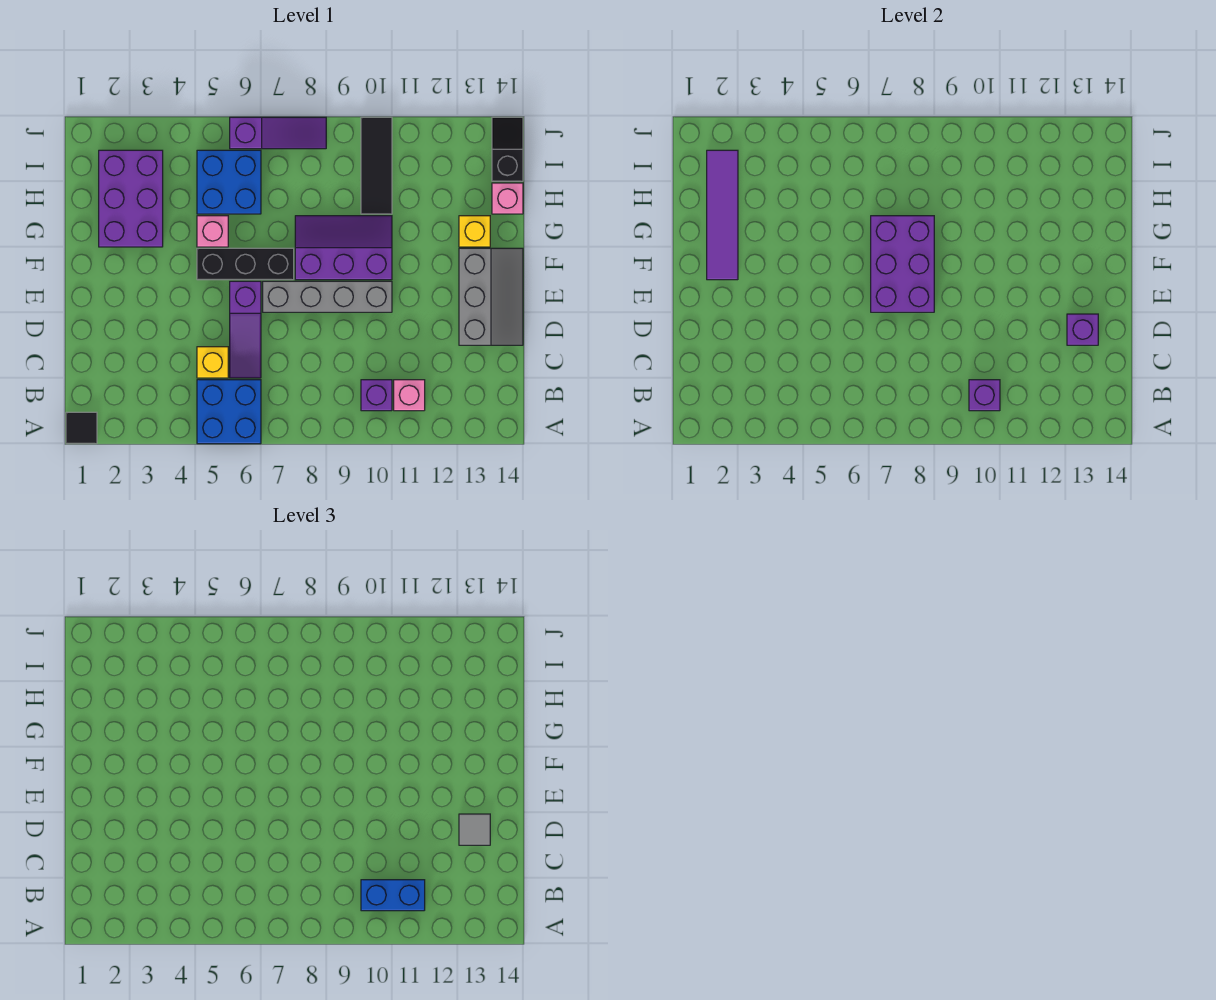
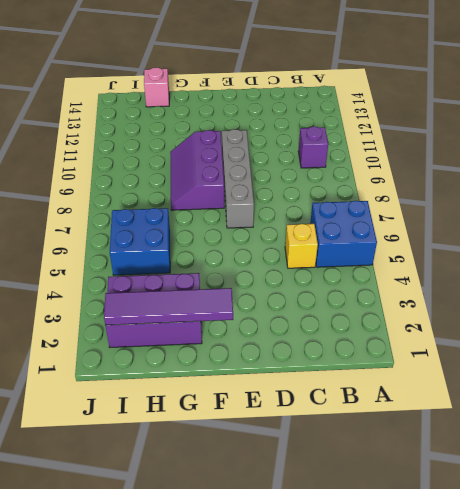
none -> black 1x1 tile [66,412,97,444]
none -> pink 1x1 brick [394,380,425,411]
none -> purple 1x3 slope [230,281,261,378]

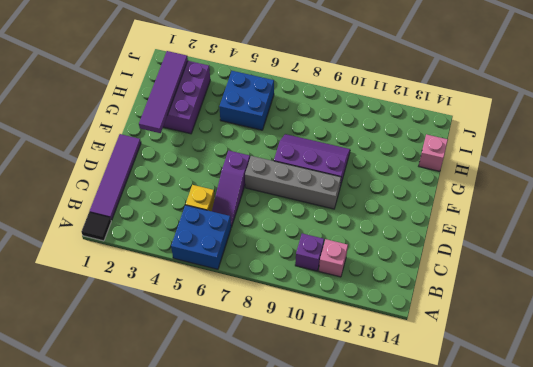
purple 1x4 tile [89,134,141,220] -> none
none -> grey 2x3 slope [459,248,523,345]
none -> black 1x3 brick [197,248,294,280]
none -> pink 1x1 brick [197,216,228,247]

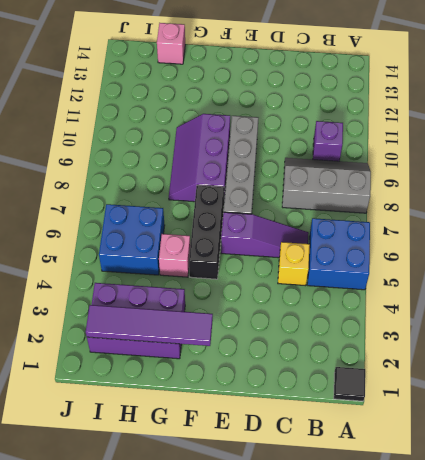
grey 2x3 slope [282,158,371,213] -> grey 2x3 slope moved to [459,248,523,345]
none -> pink 1x1 brick [394,380,425,411]
none -> yellow 1x1 brick [459,216,490,247]
none -> black 1x3 tile [361,117,392,214]

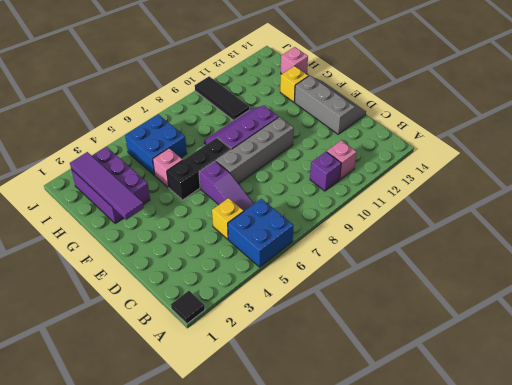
none -> black 1x2 slope [492,117,523,181]
none -> purple 1x3 slope [230,117,326,149]
none -> purple 1x1 brick [969,380,1000,411]

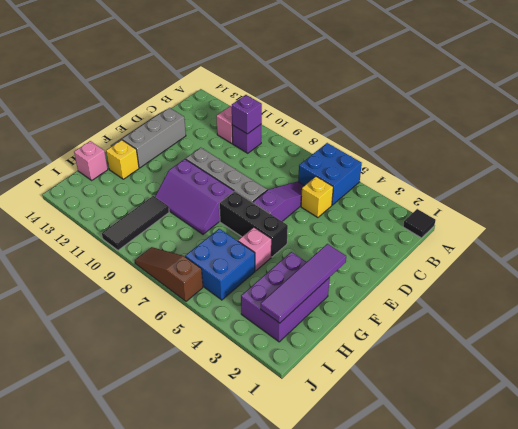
brown 1x3 slope [135,247,203,301] -> purple 1x3 slope [230,117,326,149]
none -> black 1x2 slope [492,117,523,181]
none -> purple 1x1 brick [1067,314,1098,345]
none -> purple 2x3 brick [871,216,934,312]

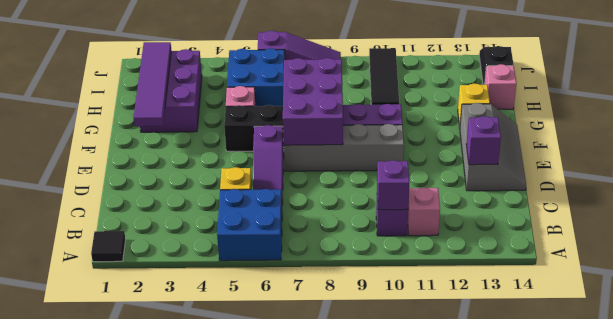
none -> blue 1x2 brick [361,880,425,911]
none -> grey 1x1 tile [459,814,490,845]

